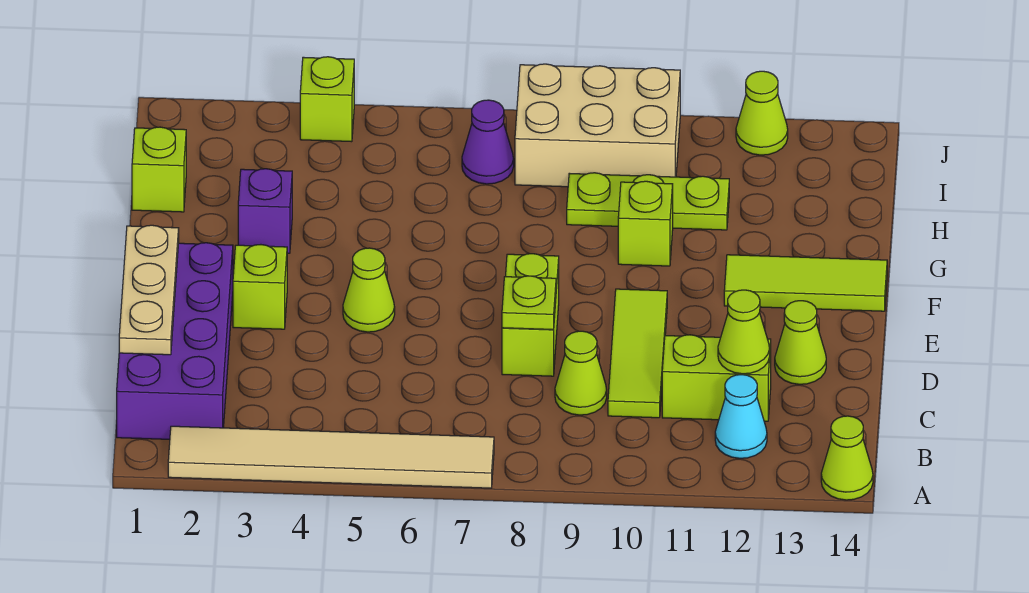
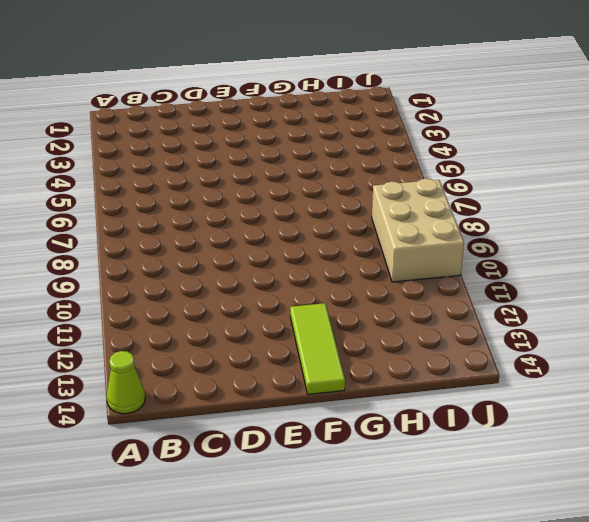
none -> tan 1x6 tile [168,426,494,488]
none -> purple 2x4 brick [117,243,233,439]
none -> cyan 1x1 cone [715,375,767,458]

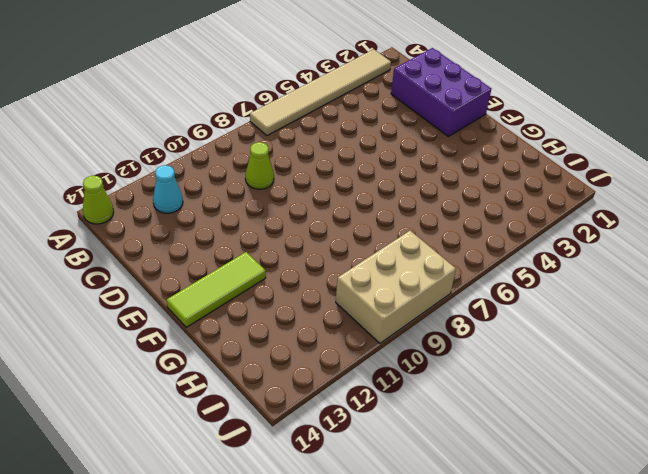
purple 2x3 brick [391,48,491,137] -> purple 2x4 brick [117,243,233,439]
none -> lime 1x3 tile [608,289,667,418]
none -> lime 1x2 brick [662,335,771,421]
none -> lime 1x2 brick [502,254,559,376]

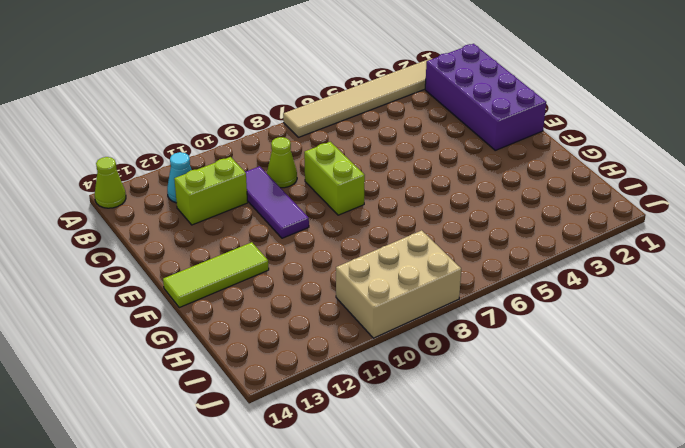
purple 1x3 tile [245,166,309,238] -> lime 1x3 tile [608,289,667,418]
none -> lime 1x1 cone [775,301,826,384]
none -> lime 1x1 brick [233,245,287,329]
none -> lime 1x1 cone [343,248,395,332]

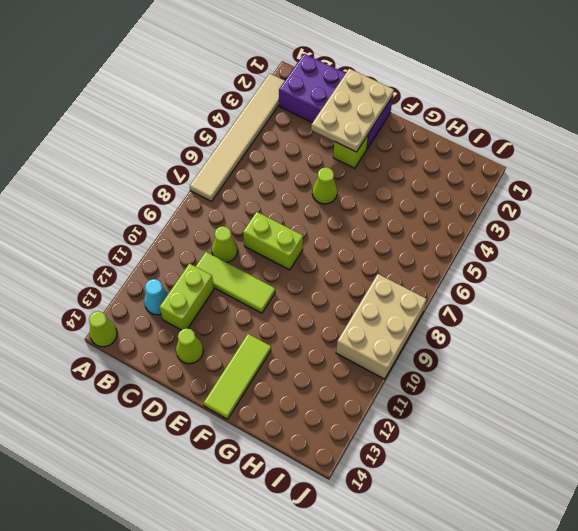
tan 2x3 plate [311,69,394,152] -> tan 1x3 plate [119,225,179,355]
none -> purple 1x1 brick [238,169,292,253]
none -> lime 1x1 brick [618,181,673,266]
none -> lime 1x1 brick [132,127,186,212]

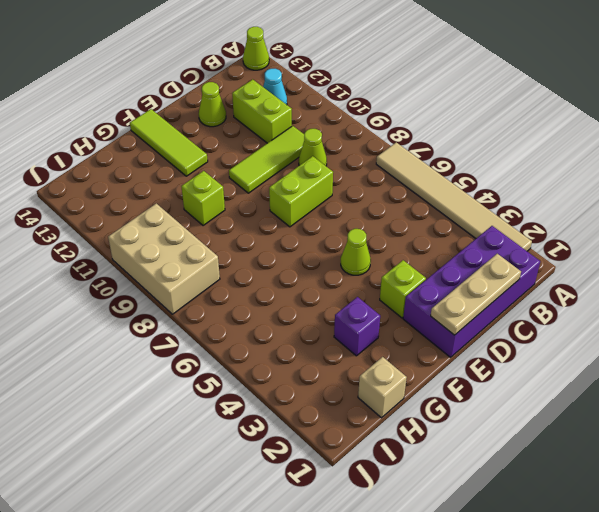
tan 1x1 brick [358,357,407,418] -> lime 1x1 brick [132,127,186,212]
none -> lime 1x3 plate [567,173,729,230]
none -> purple 1x1 cone [462,100,514,184]
none -> lime 1x1 brick [300,57,354,142]

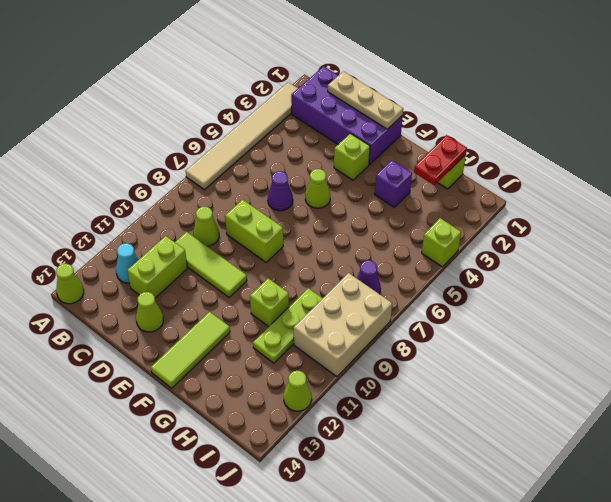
purple 1x1 cone [268,171,293,211] -> none
red 1x2 plate [414,135,467,185] -> none
none -> lime 1x1 cone [718,290,770,374]
none -> lime 1x1 plate [502,276,556,330]

